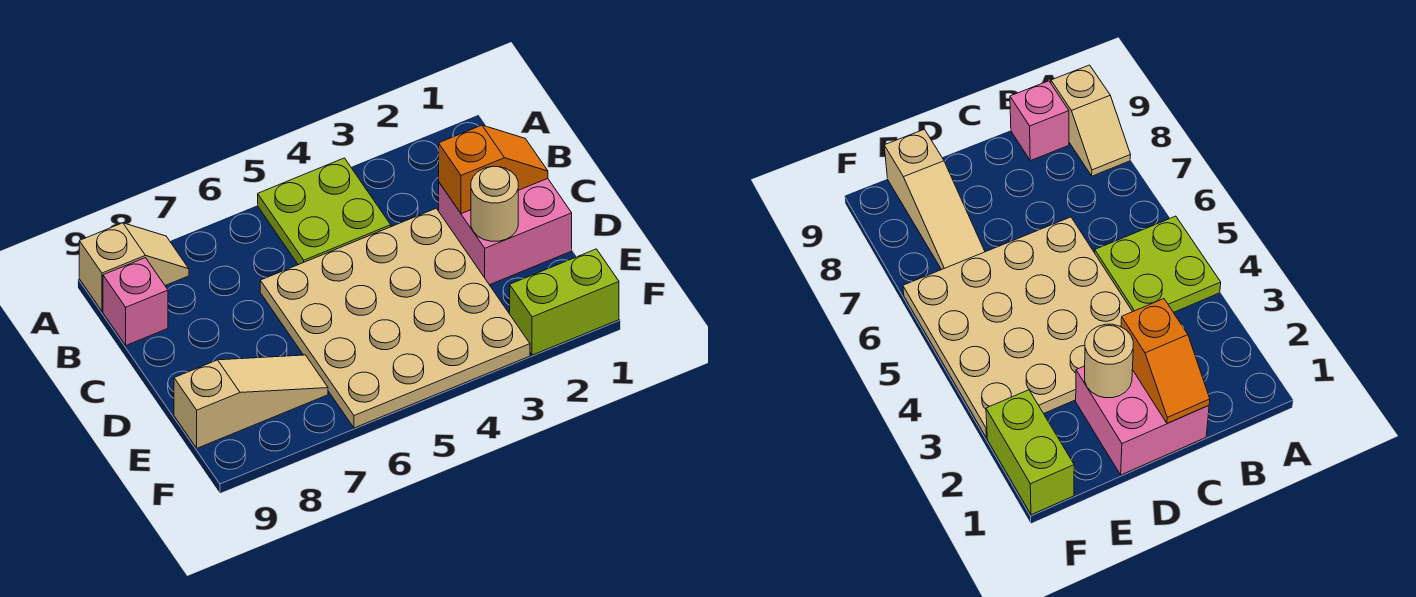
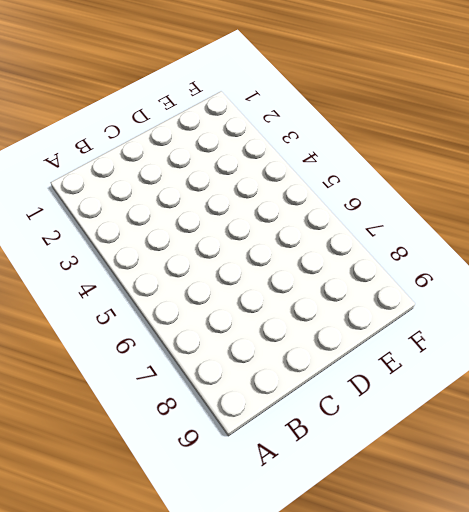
none -> lime 2x2 plate [258,158,391,265]
none -> tan 1x2 slope [79,223,189,311]

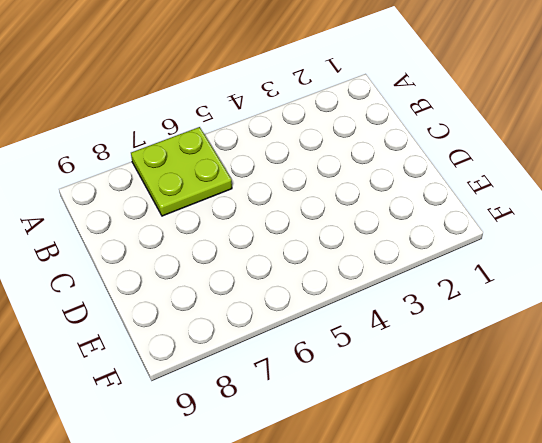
lime 2x2 plate [131,127,232,216] -> lime 2x2 plate moved to [258,158,391,265]
none -> tan 1x2 slope [79,223,189,311]
none -> pink 1x1 brick [103,258,168,345]

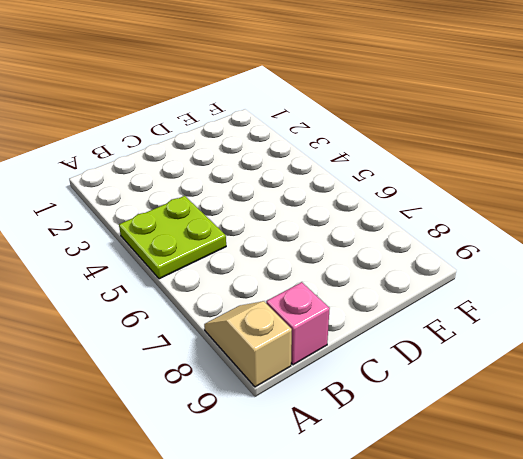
none -> pink 2x2 brick [439,178,572,285]
none -> tan 4x4 plate [260,208,530,428]

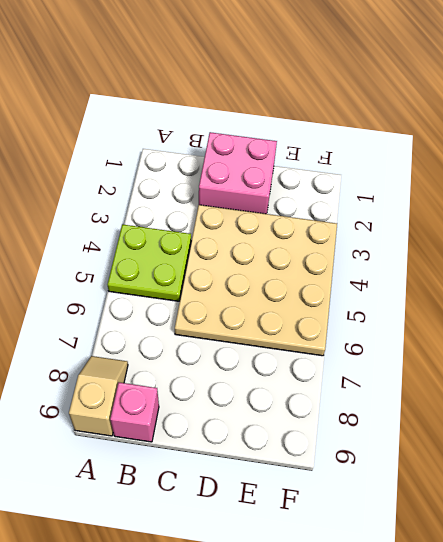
none -> tan 1x3 slope [174,355,328,448]
none -> lime 1x2 brick [510,249,619,355]

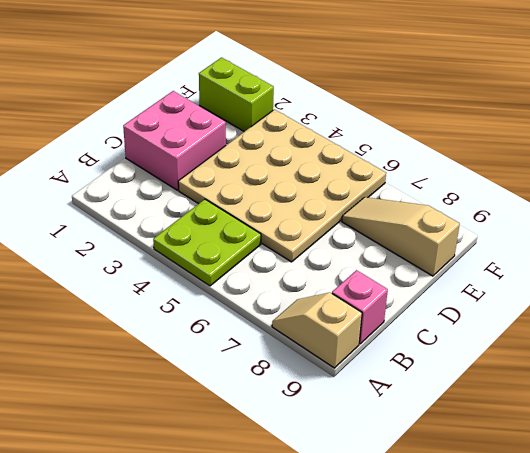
none -> orange 1x2 slope [439,125,548,214]
none -> tan 1x1 round brick [471,167,518,241]

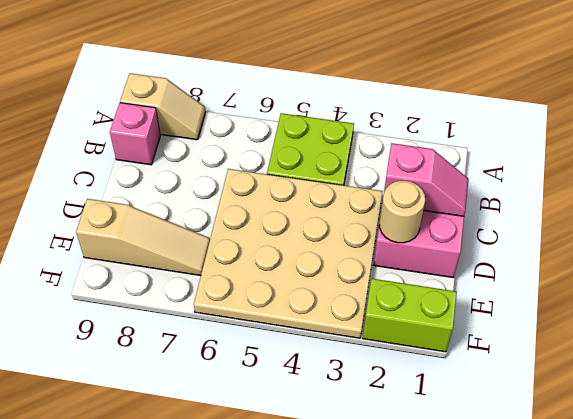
pink 1x2 slope [384,143,469,216] -> orange 1x2 slope [439,125,548,214]

